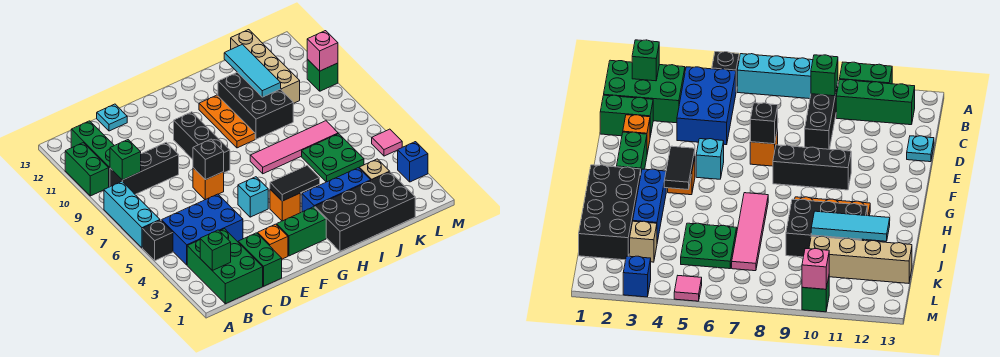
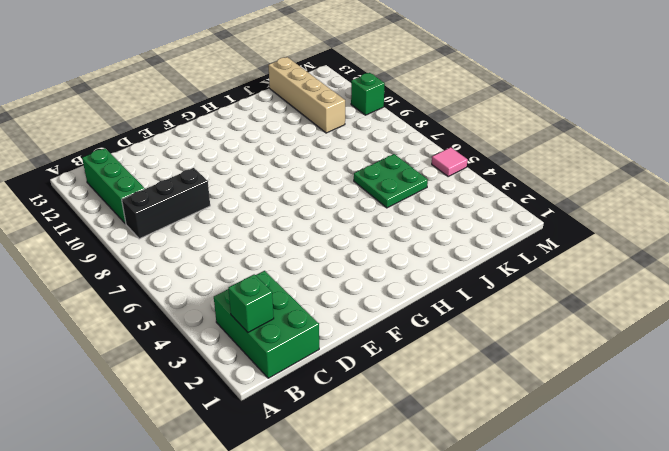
none -> black 1x1 brick [142,220,173,261]
none -> cyan 1x3 brick [104,182,160,248]
none -> green 1x2 brick [65,143,109,196]
none -> blue 2x3 brick [162,194,243,265]

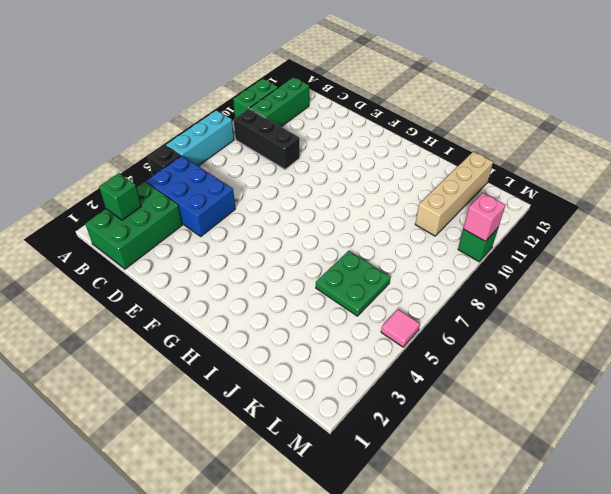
none -> green 1x2 brick [238,233,282,286]
none -> cyan 1x1 plate [97,104,127,131]
none -> orange 1x1 brick [258,224,288,259]
none -> orange 1x1 brick [193,168,224,200]

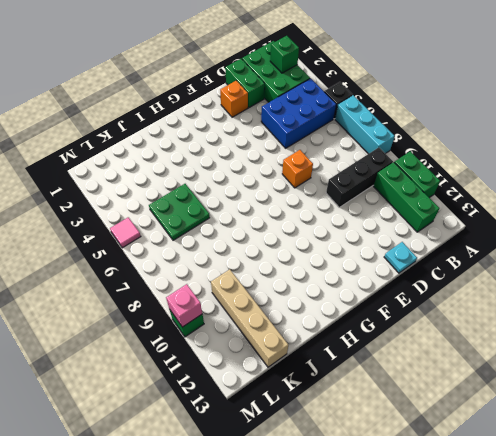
none -> green 1x2 brick [277,207,326,256]
none -> cyan 1x1 brick [238,177,268,217]
none -> black 1x3 brick [174,112,230,173]
none -> orange 1x1 brick [270,189,300,221]

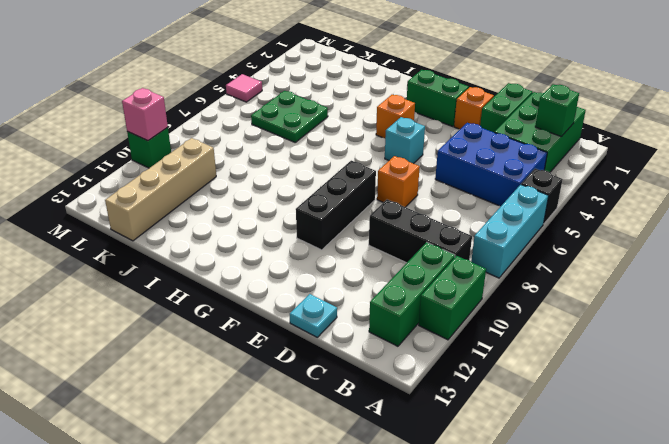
none -> black 2x4 brick [315,172,415,251]
none -> blue 1x3 brick [302,168,371,212]
none -> pink 1x4 tile [250,121,338,174]
none -> orange 1x3 plate [199,95,255,148]

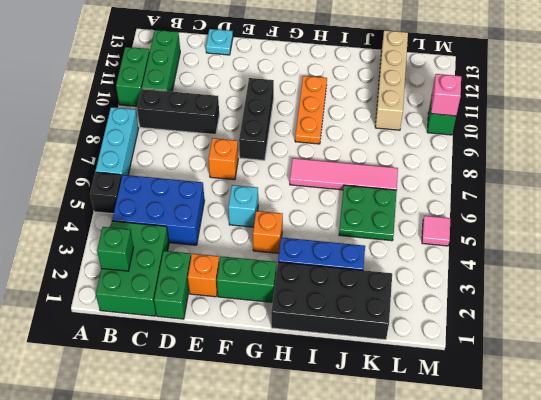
none -> black 2x3 brick [218,72,293,139]
none -> tan 1x1 brick [359,159,390,180]
none -> blue 1x1 brick [398,142,428,182]
none -> green 1x1 brick [110,140,141,180]

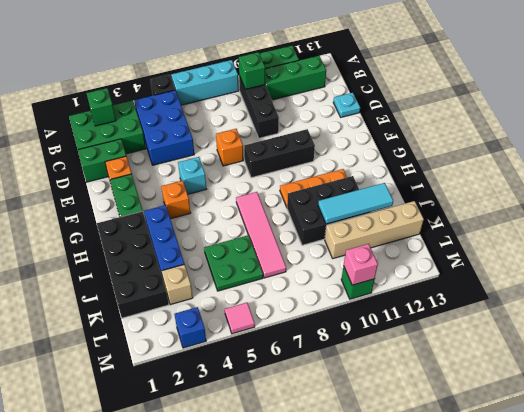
none -> black 1x1 brick [193,139,224,180]
none -> black 1x2 tile [270,165,320,201]

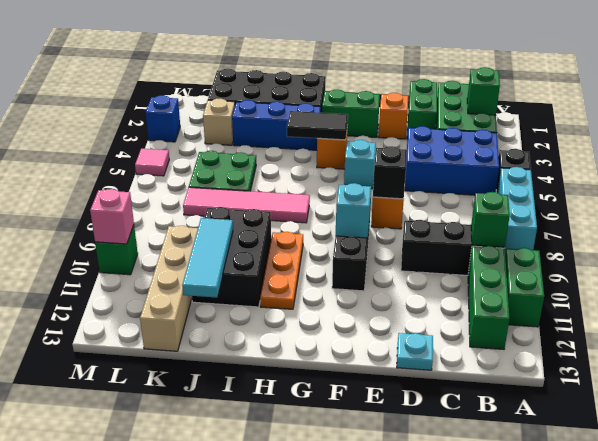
cyan 1x1 brick [336,183,371,238] -> none

